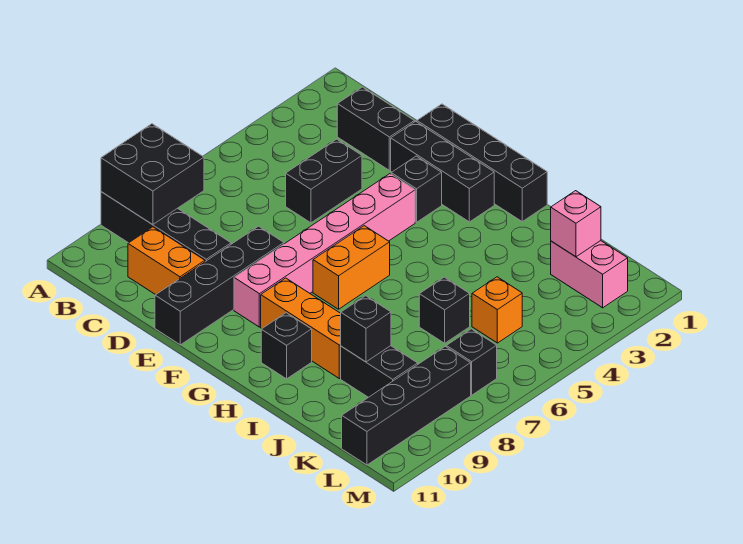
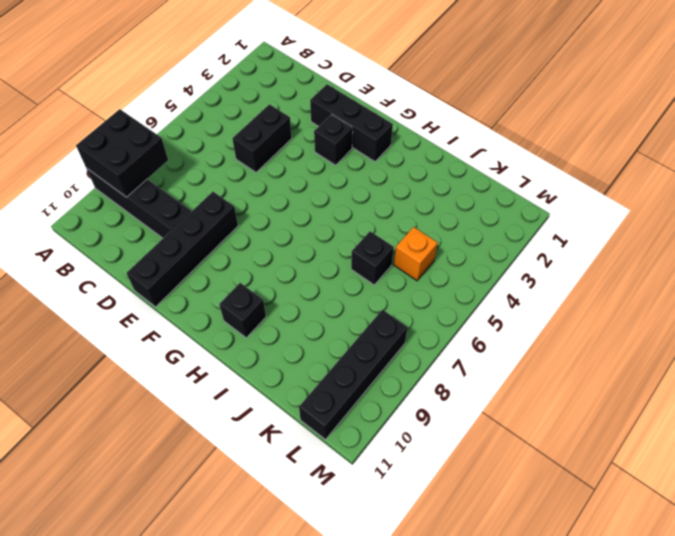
none -> black 1x2 brick [337,87,414,170]
none -> orange 1x2 brick [128,227,205,295]
none -> black 1x4 brick [417,104,547,221]

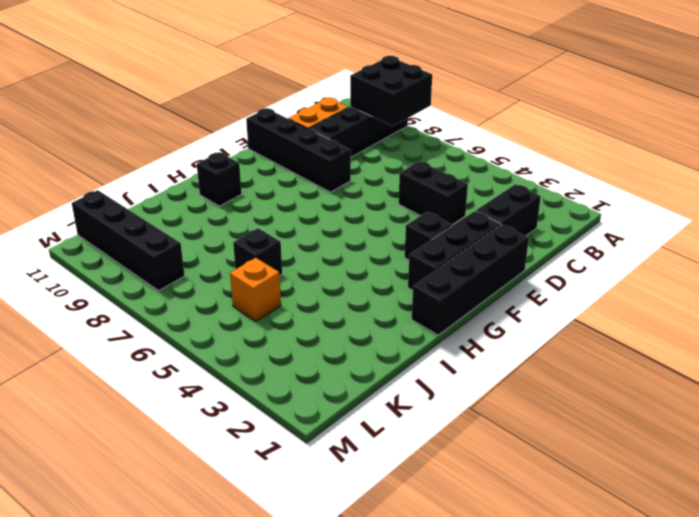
none -> pink 1x6 brick [234,174,415,327]
none -> orange 1x2 brick [313,226,390,309]
none -> orange 1x3 brick [261,278,341,379]

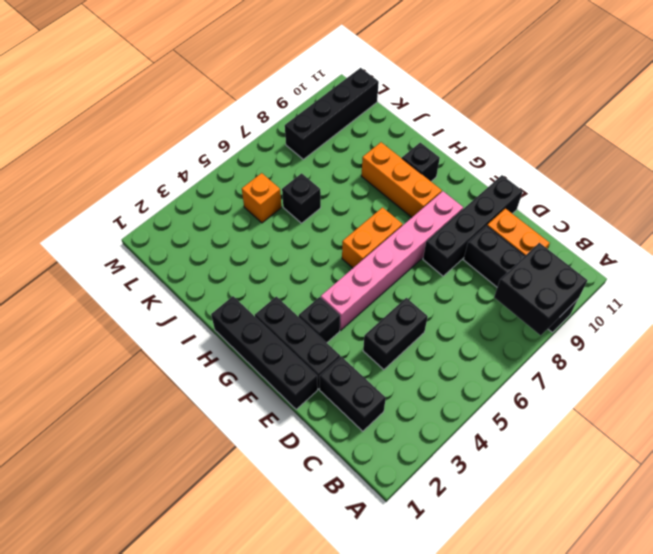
none -> black 1x2 brick [341,346,418,397]
none -> pink 1x2 brick [551,241,628,308]
none -> black 1x1 brick [446,329,497,395]

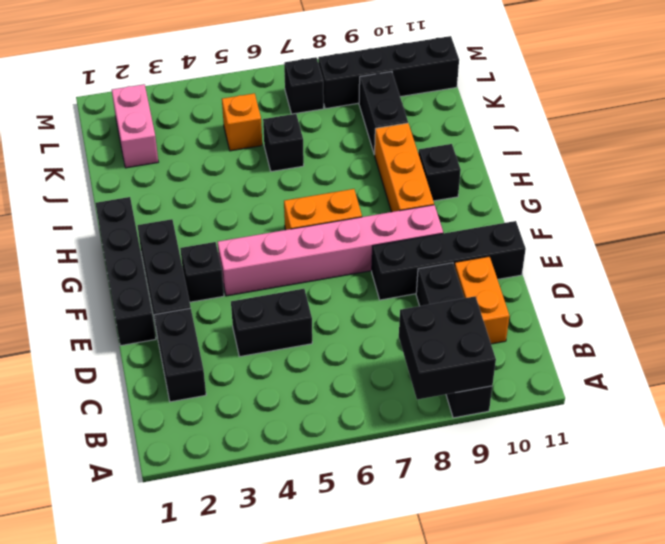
none -> black 1x1 brick [341,296,391,362]
none -> pink 1x1 brick [551,191,601,257]

